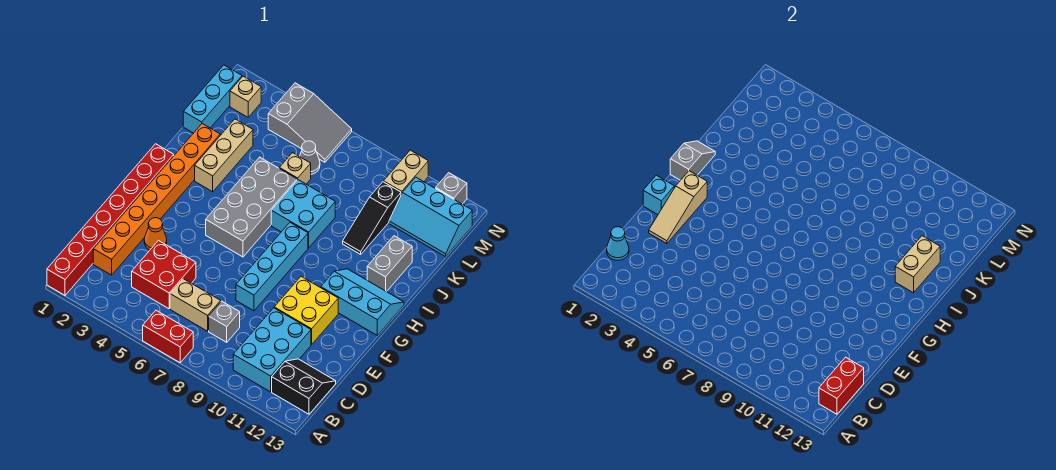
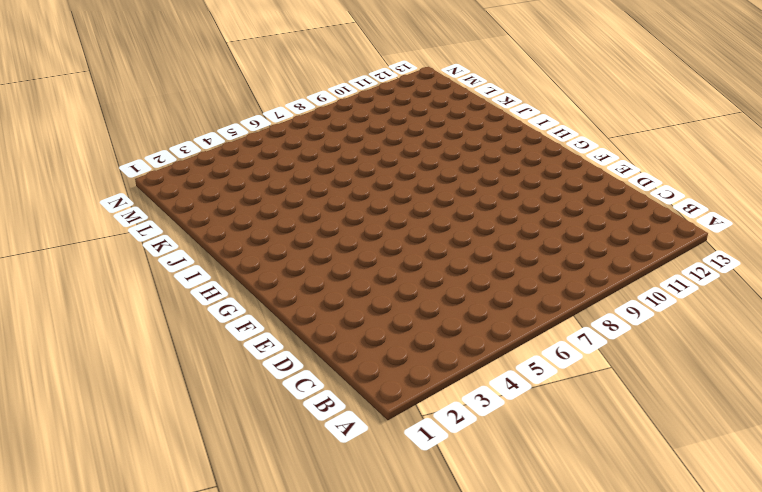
none -> red 1x8 brick [47,144,174,295]
none -> red 1x2 brick [143,311,193,363]
none -> cyan 2x3 brick [233,308,311,392]
none -> black 2x2 slope [272,359,336,414]

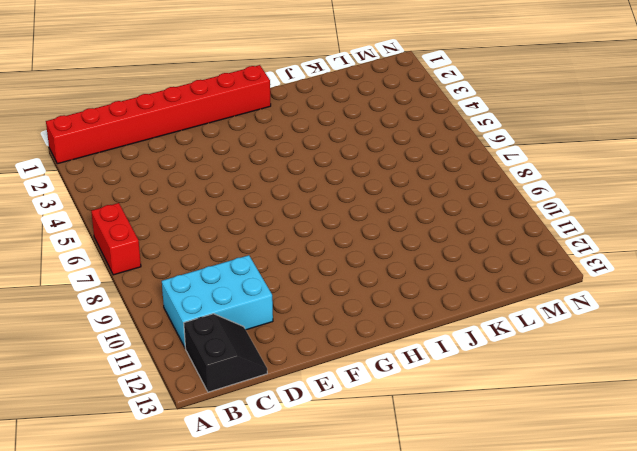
none -> orange 1x8 brick [93,124,220,275]
none -> red 2x2 brick [132,241,196,309]
none -> tan 1x2 brick [170,279,221,331]
none -> grey 1x1 brick [209,301,240,342]

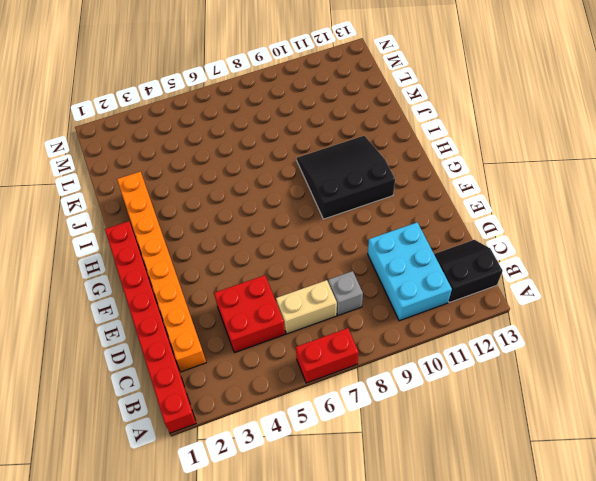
black 3x3 slope [297,136,395,219] -> cyan 2x3 slope [321,269,404,335]
none -> orange 1x1 cone [144,218,167,250]
none -> cyan 1x4 brick [236,223,308,311]
none -> yellow 2x2 brick [274,277,338,344]
none -> grey 2x4 brick [206,157,297,257]

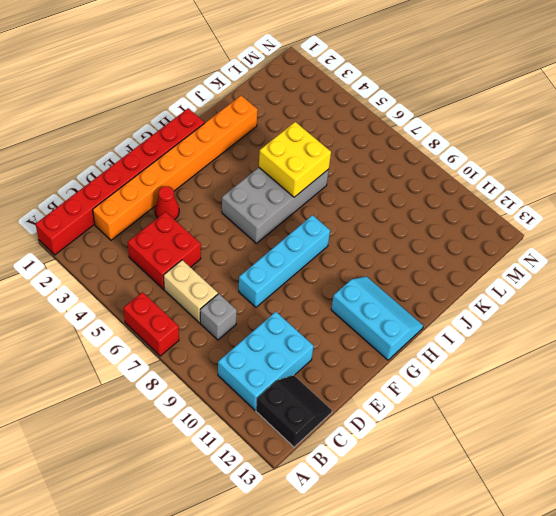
red 1x1 cone [155,186,179,220] -> orange 1x1 cone [144,218,167,250]
yellow 2x2 brick [259,122,331,197] -> yellow 2x2 brick moved to [274,277,338,344]
none -> tan 1x3 brick [195,119,253,192]
none -> cyan 2x2 brick [271,180,335,248]
none -> grey 1x2 brick [367,236,412,292]
none -> black 1x3 slope [343,182,401,254]

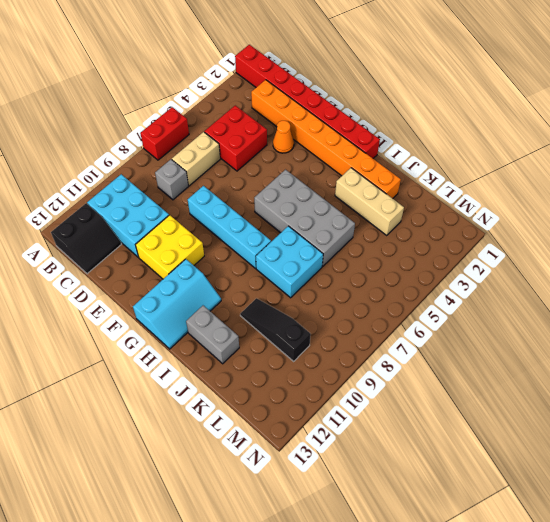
none -> cyan 1x3 brick [183,65,242,133]
none -> tan 1x1 brick [279,153,311,184]
none -> grey 1x1 cone [300,141,320,174]
none -> cyan 2x3 slope [389,177,472,257]

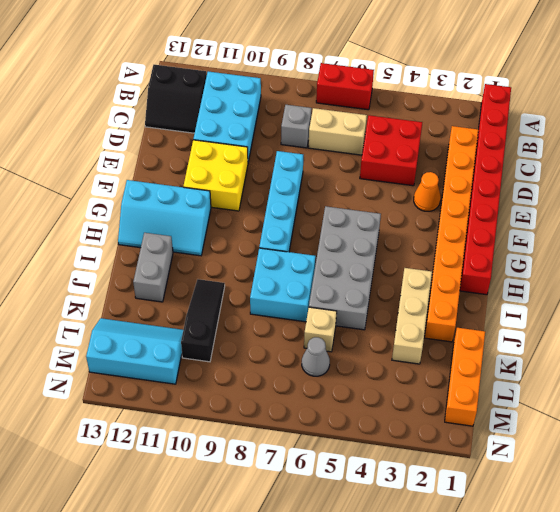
orange 1x3 brick [445,328,485,426] -> cyan 1x3 brick [183,65,242,133]
none -> tan 1x1 brick [230,76,261,117]
none -> grey 2x3 slope [268,83,352,162]
none -> tan 1x2 brick [384,150,428,194]
none -> grey 1x1 brick [436,173,467,204]

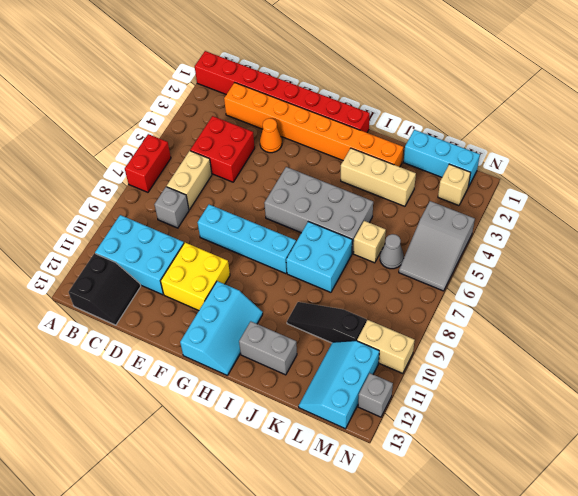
none -> red 1x2 brick [819,357,864,414]
none -> cyan 1x1 cone [607,227,629,260]
none -> tan 1x3 slope [649,171,707,244]
none -> cyan 1x1 brick [643,175,674,215]

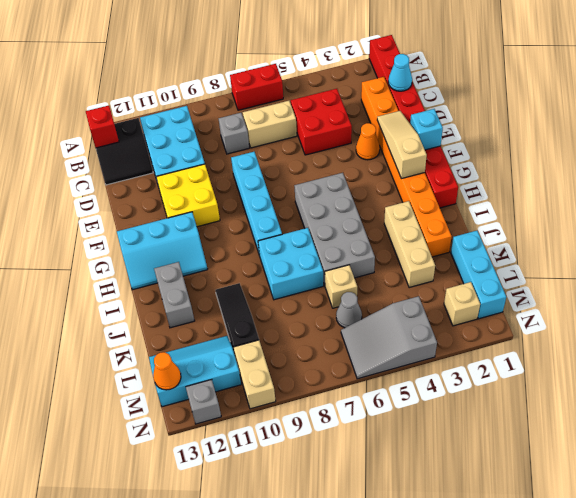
red 1x1 brick [86,106,119,148] -> red 1x2 brick [819,357,864,414]
orange 1x1 cone [153,352,181,390] -> none
none -> grey 1x2 slope [670,141,715,180]
none -> tan 1x2 brick [895,236,940,293]

